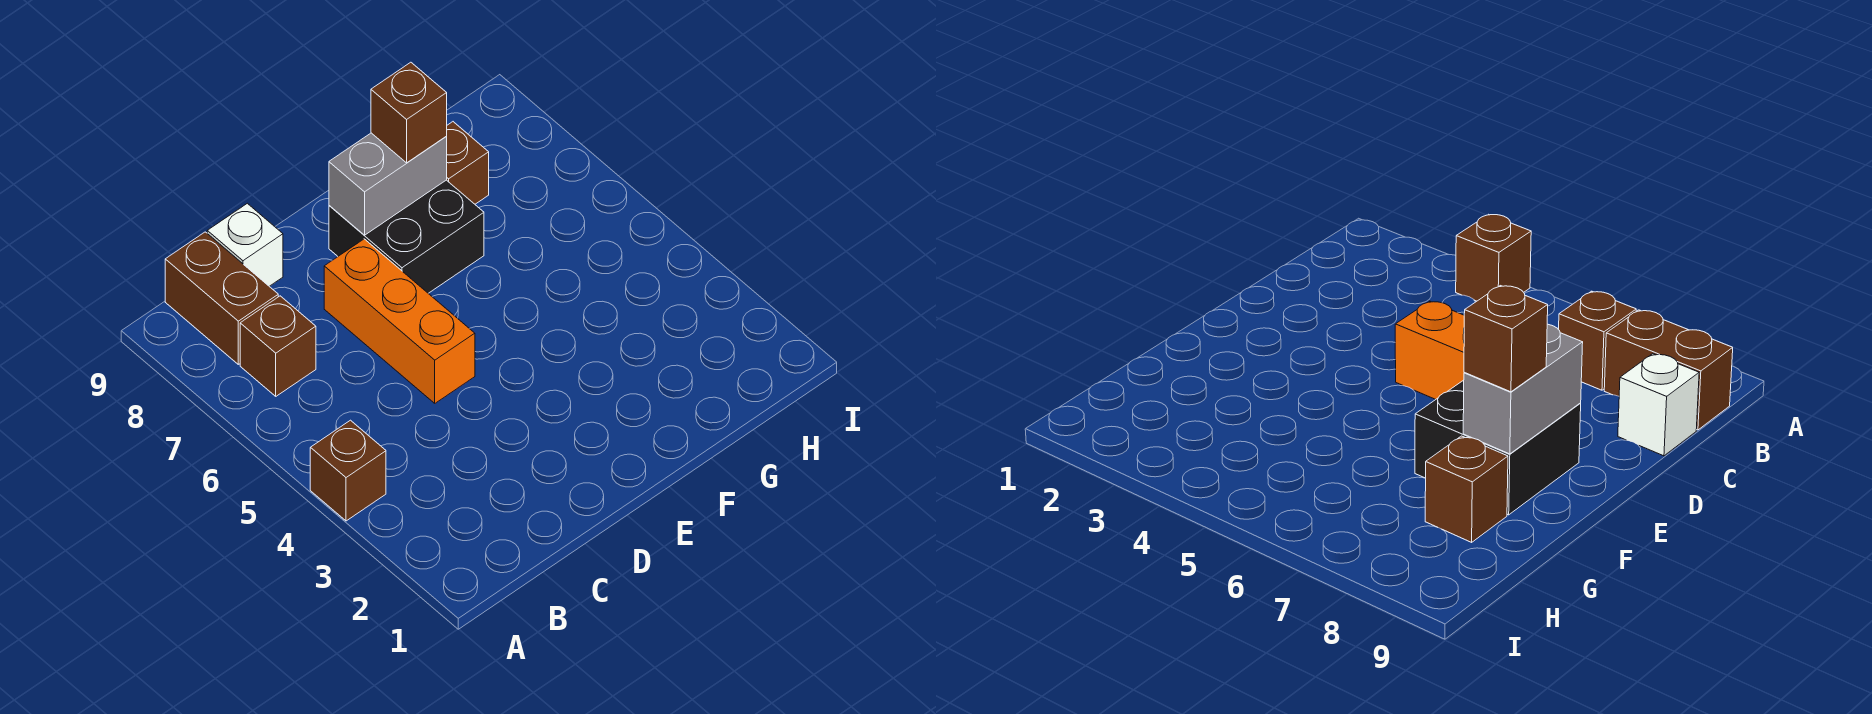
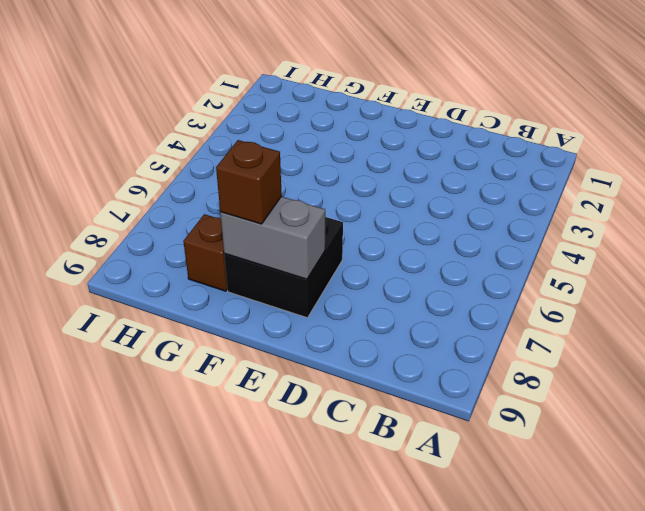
none -> brown 1x1 brick [310,420,386,521]
none -> brown 1x1 brick [240,296,316,396]

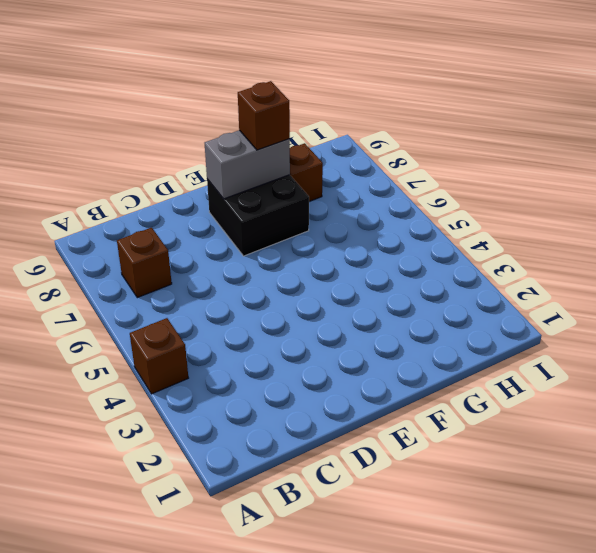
none -> brown 1x2 brick [165,232,278,364]
none -> white 1x1 brick [207,203,283,286]

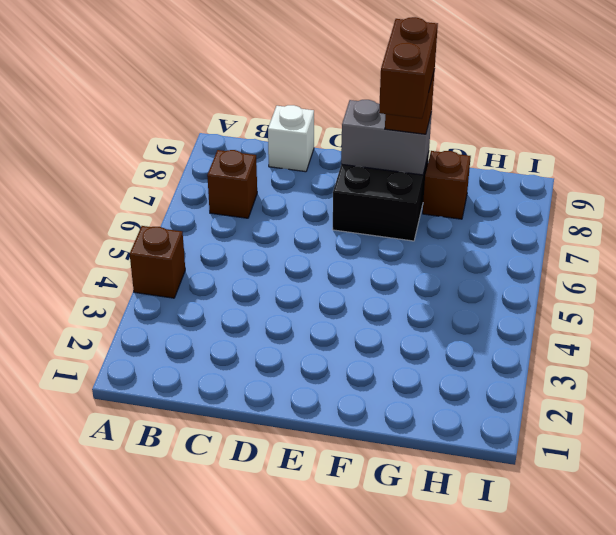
brown 1x2 brick [379,17,438,118] -> brown 1x2 brick moved to [165,232,278,364]
none -> orange 1x3 brick [324,239,475,403]

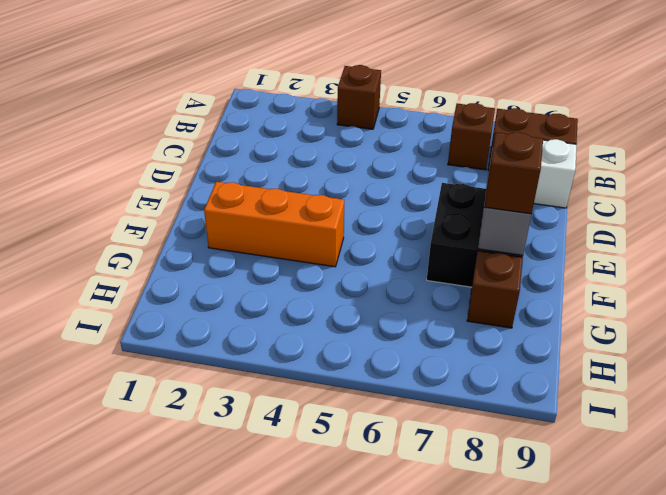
orange 1x3 brick [204,182,344,267] -> orange 1x3 brick moved to [324,239,475,403]

